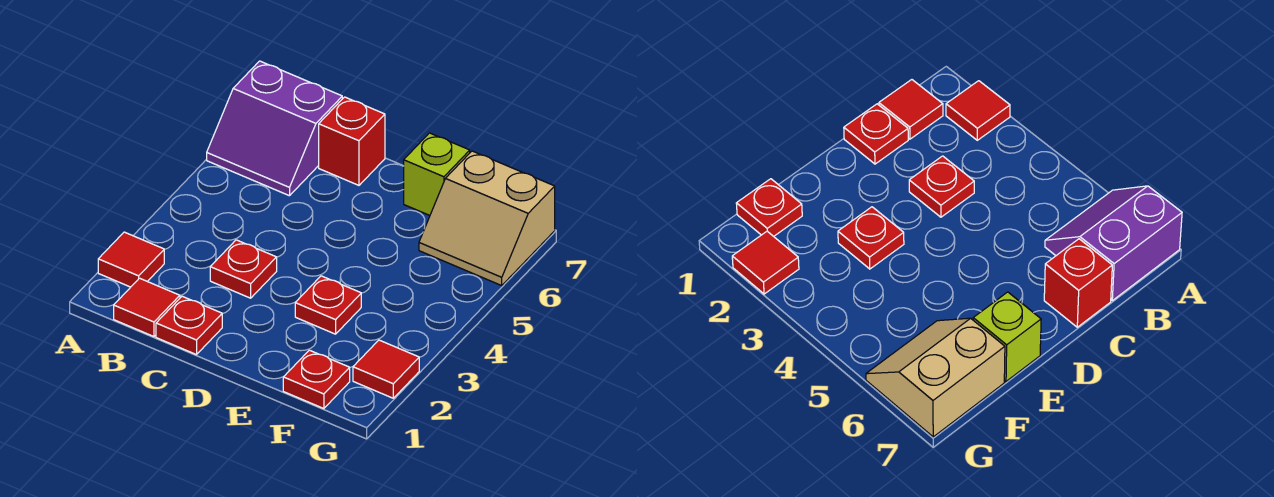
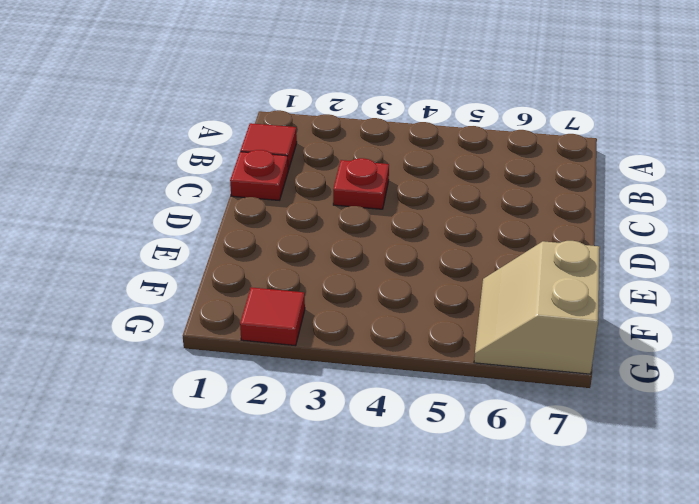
none -> red 1x1 tile [98,232,164,287]
none -> purple 2x2 slope [207,61,342,196]

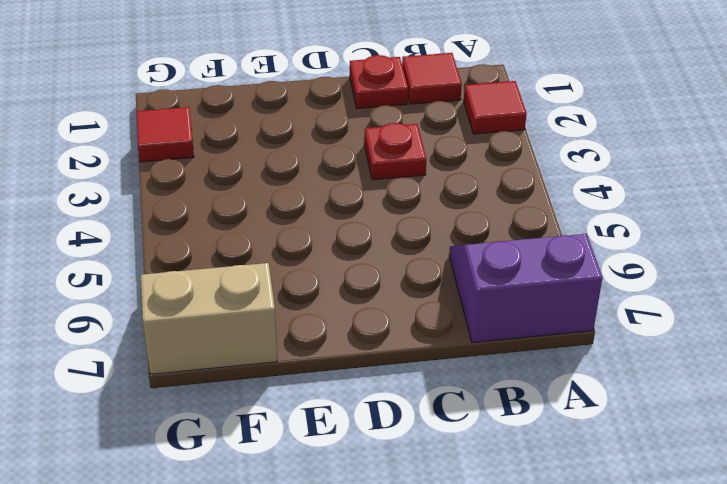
none -> red 1x1 brick [319,97,385,185]
none -> red 1x1 plate [295,276,361,334]

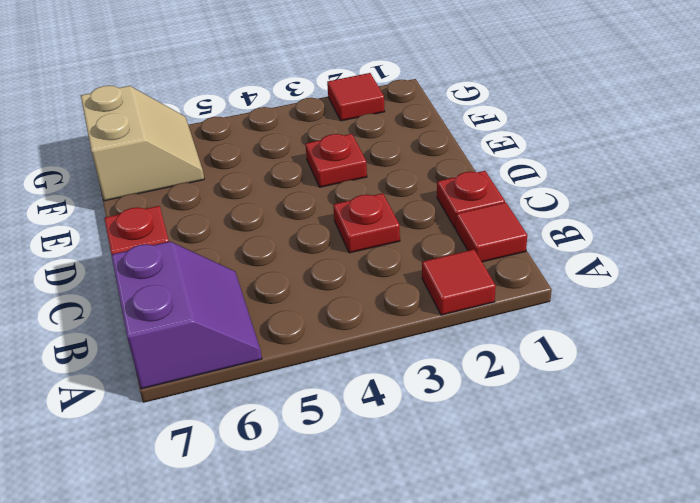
none -> lime 1x1 brick [404,133,470,215]
none -> red 1x1 plate [283,350,350,409]

